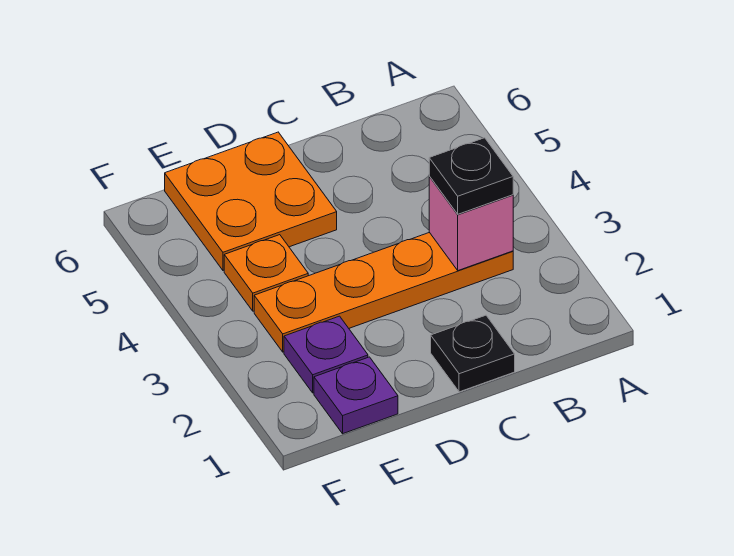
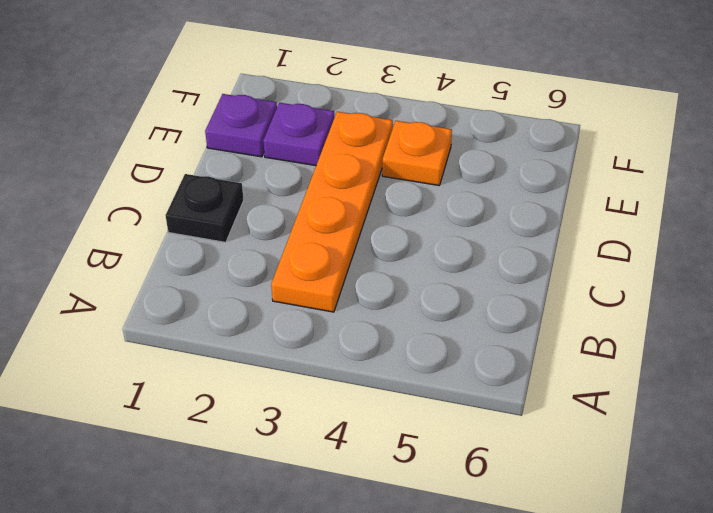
none -> orange 2x2 plate [165,132,337,270]
none -> pink 1x1 brick [429,177,513,270]

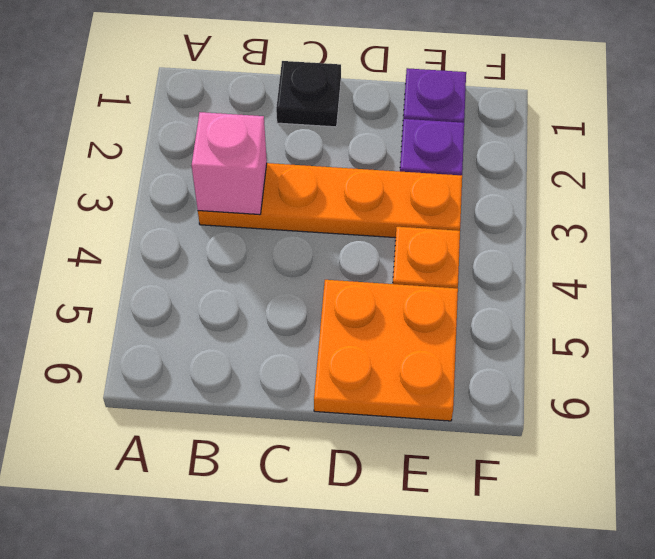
none -> black 1x1 plate [429,138,513,214]

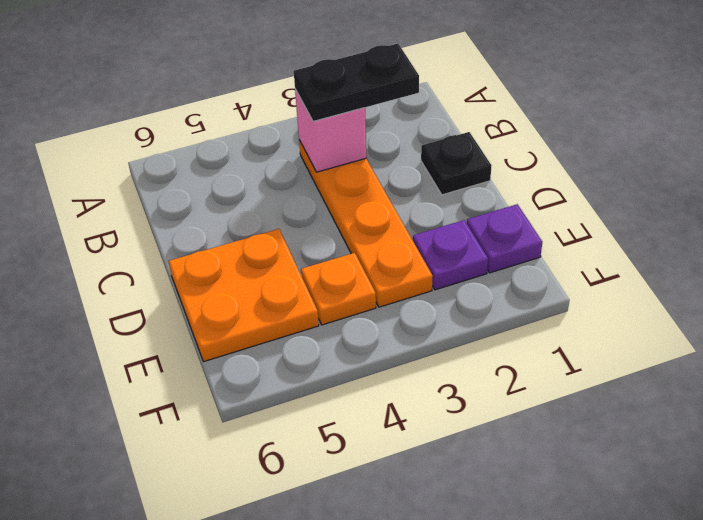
black 1x2 plate [294,44,419,121] -> black 1x1 plate [429,138,513,214]

